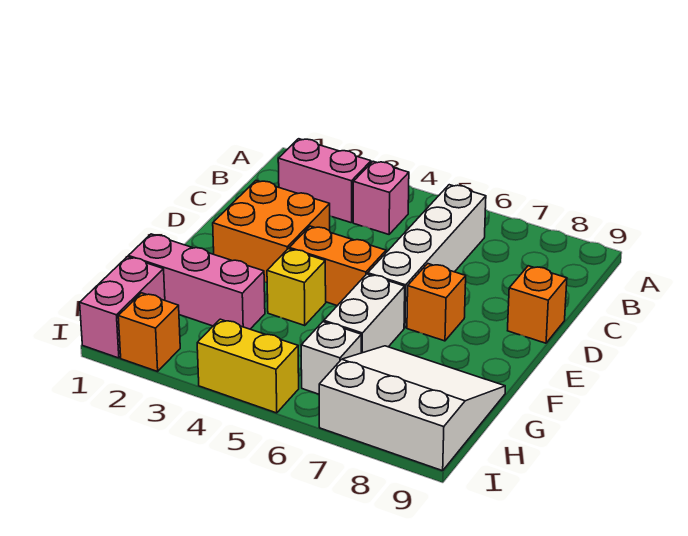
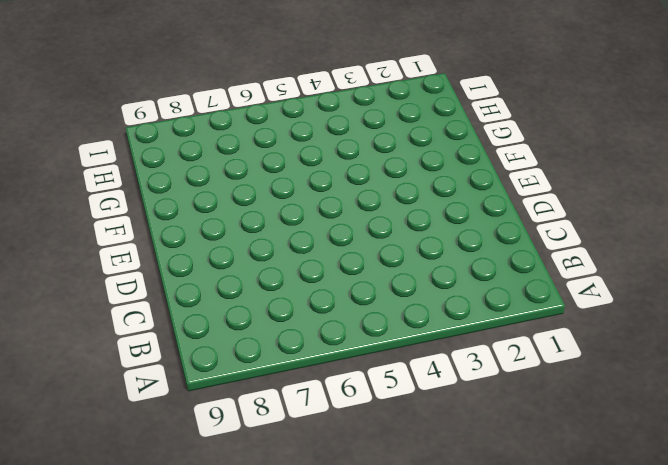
none -> pink 1x2 brick [278,139,371,223]
none -> pink 1x1 brick [353,161,409,234]
none -> white 1x4 brick [368,185,486,328]

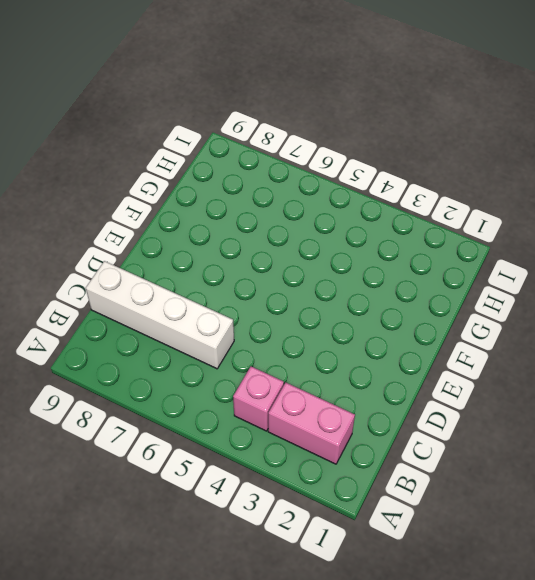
white 1x4 brick [86,261,234,369] -> white 1x4 brick turned to [368,185,486,328]
none -> orange 2x2 brick [213,181,330,283]
none -> orange 1x1 brick [508,266,567,343]
none -> orange 1x2 brick [289,226,386,306]

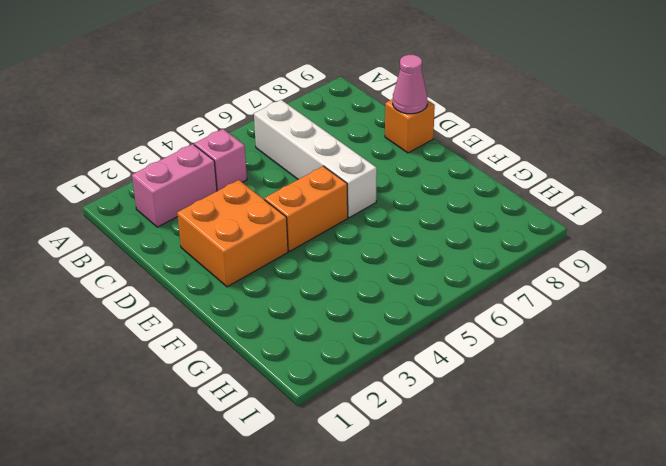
pink 1x1 cone [393,55,428,114] -> none
none -> orange 1x1 brick [407,264,466,341]
none -> yellow 1x1 brick [267,249,326,326]
none -> white 1x2 brick [324,274,405,353]

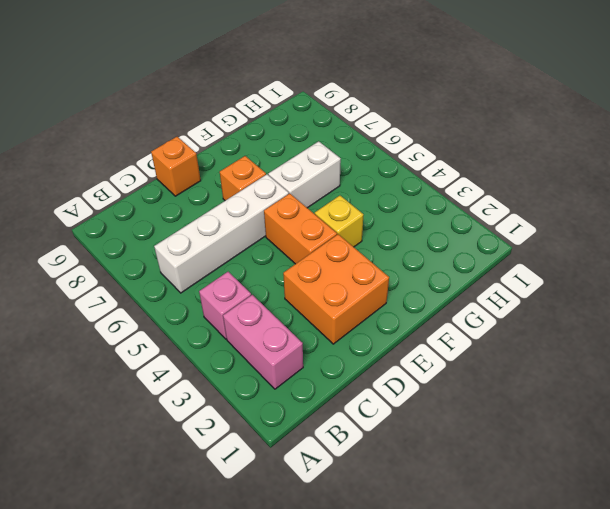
none -> pink 1x3 brick [128,234,265,329]
none -> white 3x3 slope [319,346,505,471]
none -> pink 1x2 brick [80,257,165,358]

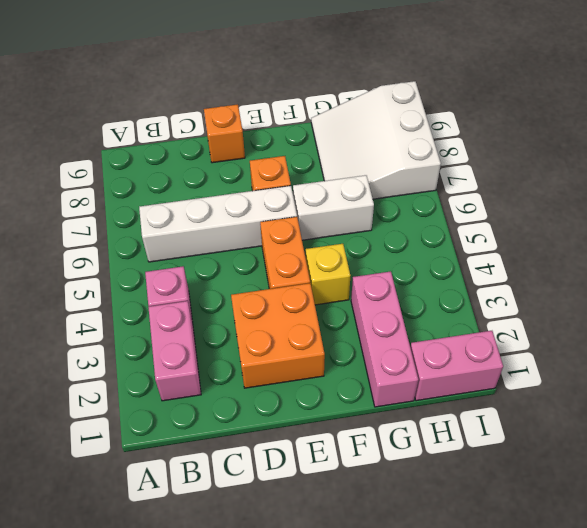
none -> white 1x1 brick [301,322,361,394]
none -> orange 1x1 brick [118,293,180,371]
none -> yellow 1x2 brick [197,319,299,413]

